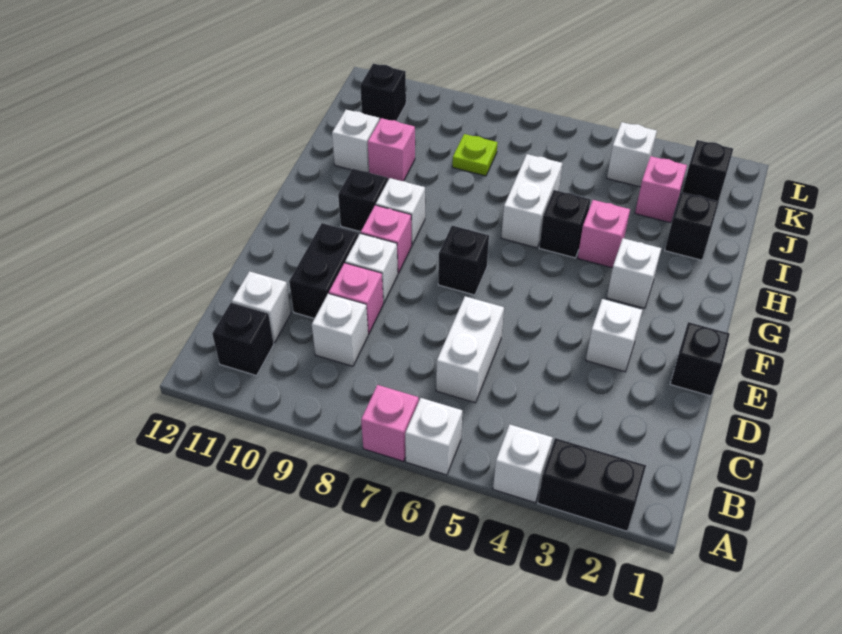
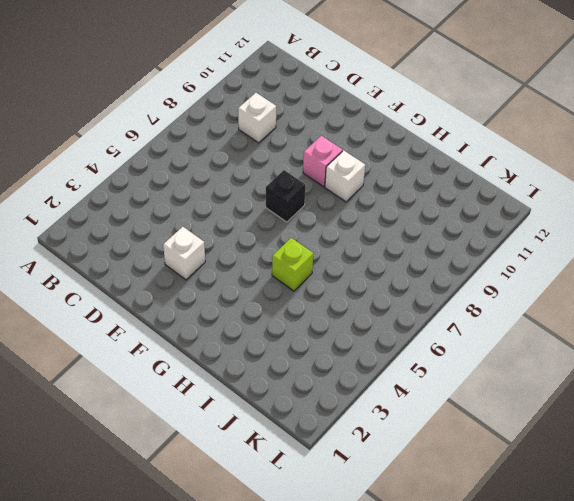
lime 1x1 brick [272,238,313,291] -> black 1x1 brick [539,190,591,258]
none -> black 1x2 brick [538,438,646,531]
none -> white 1x1 brick [493,425,553,502]
none -> white 1x1 brick [405,398,462,475]

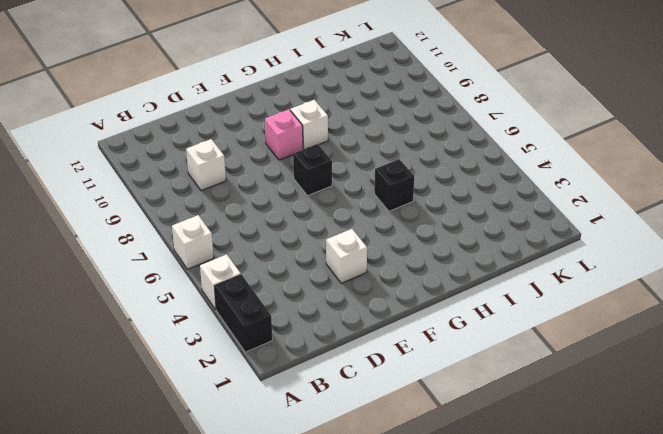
none -> pink 1x1 brick [361,385,419,461]
none -> black 1x1 brick [212,303,274,376]
none -> white 1x2 brick [436,296,504,403]

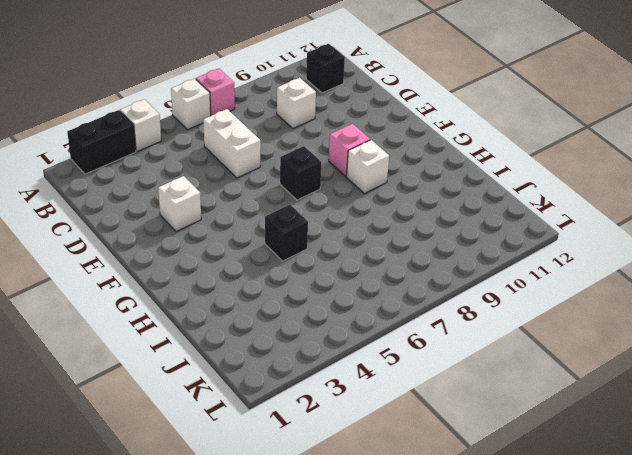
none -> white 1x1 brick [232,271,291,343]
none -> pink 1x1 brick [329,263,383,334]
none -> black 1x2 brick [289,223,358,319]

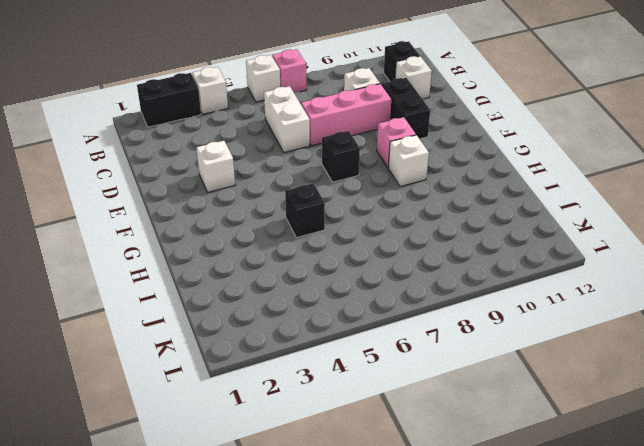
pink 1x3 brick [301,84,391,146] -> pink 1x1 brick [329,263,383,334]
none -> black 1x1 brick [670,322,730,396]
none -> white 1x1 brick [345,233,398,303]
none -> white 1x1 brick [607,238,661,308]

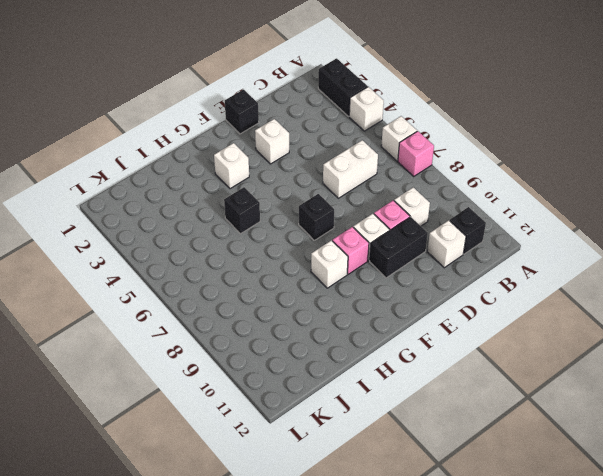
none -> black 1x1 brick [338,169,388,232]
none -> pink 1x1 brick [578,200,630,268]
none -> white 1x2 brick [501,154,562,248]

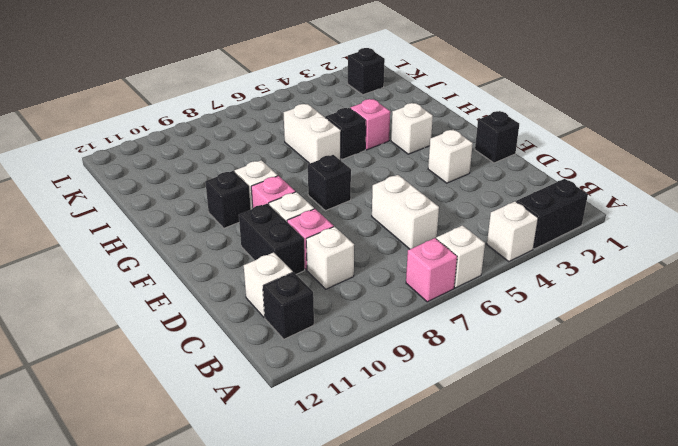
none -> black 1x1 brick [665,192,719,260]
none -> pink 1x1 brick [368,118,415,181]
none -> white 1x1 brick [332,110,379,172]

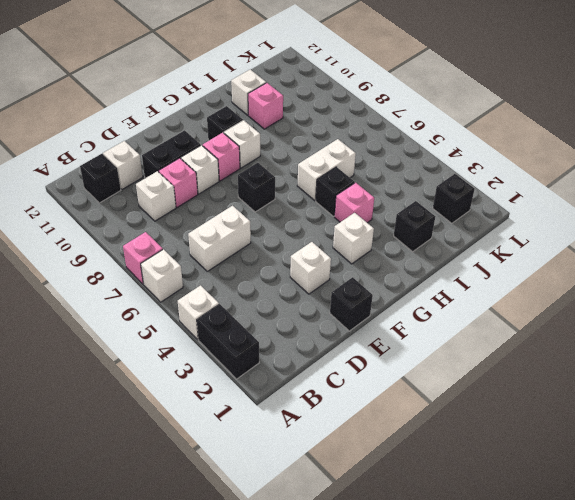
none -> pink 1x1 brick [635,156,687,223]
none -> lime 1x1 plate [452,134,498,176]
none -> white 1x1 brick [607,122,657,187]

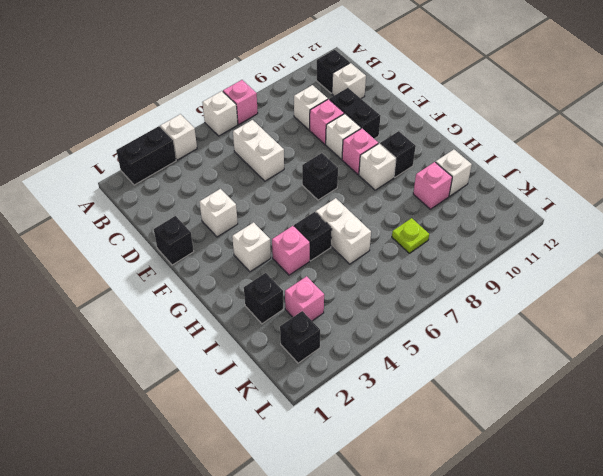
none -> white 1x1 brick [607,122,657,187]
none -> black 1x1 brick [360,64,406,121]

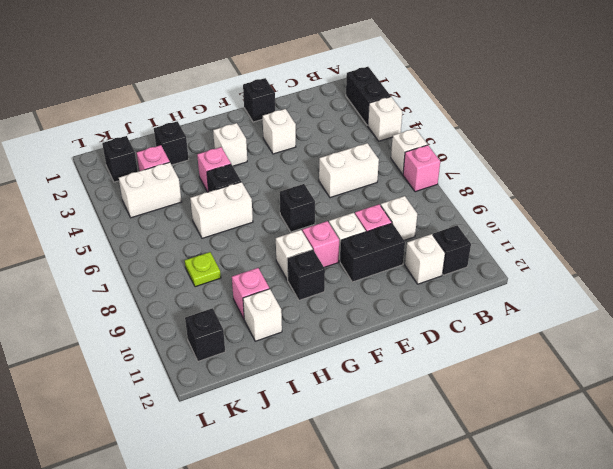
white 1x2 brick [119,162,182,218] -> white 1x1 brick [607,122,657,187]

